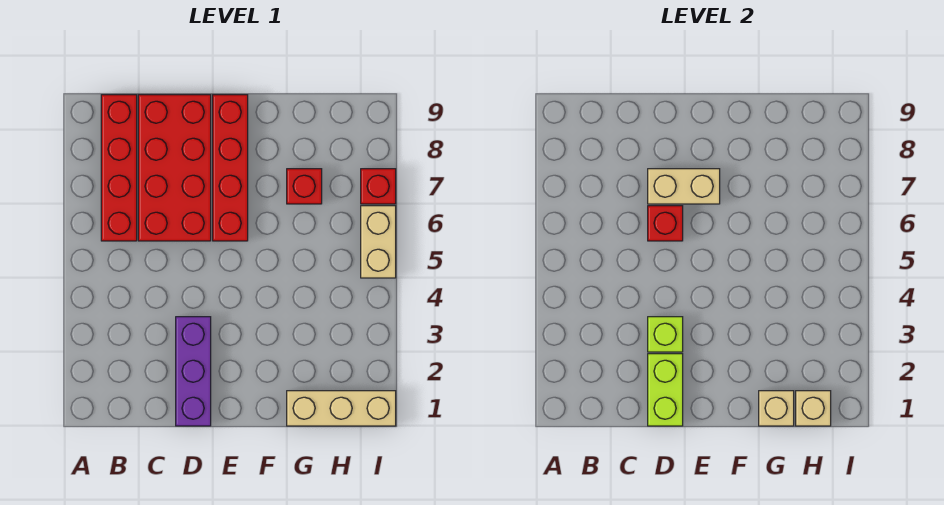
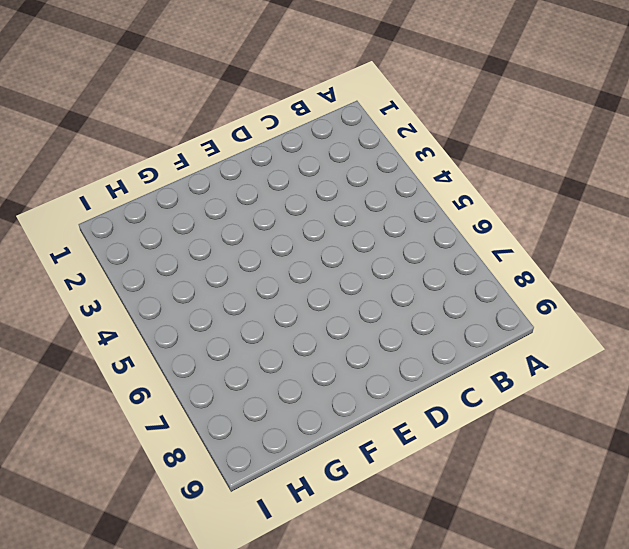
none -> red 1x4 brick [101,95,137,241]
none -> red 2x4 brick [138,95,211,241]
none -> purple 1x3 brick [176,317,211,426]

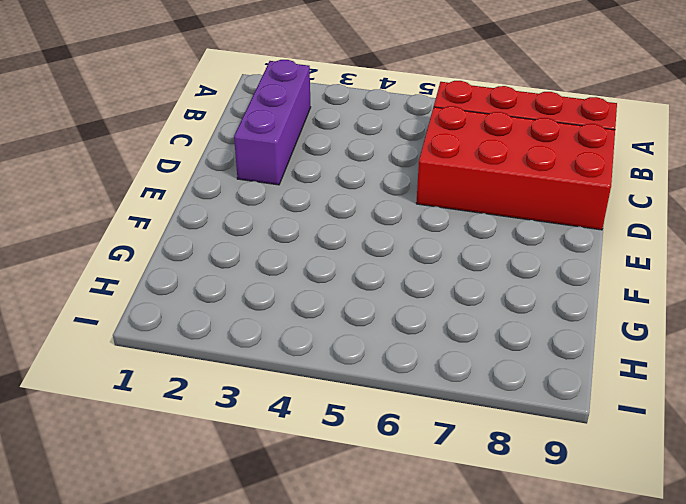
purple 1x3 brick [234,60,311,185] -> purple 1x3 brick turned to [176,317,211,426]
none -> red 1x4 brick [213,95,248,241]
none -> tan 1x3 brick [287,391,396,426]
none -> red 1x1 brick [287,169,322,204]

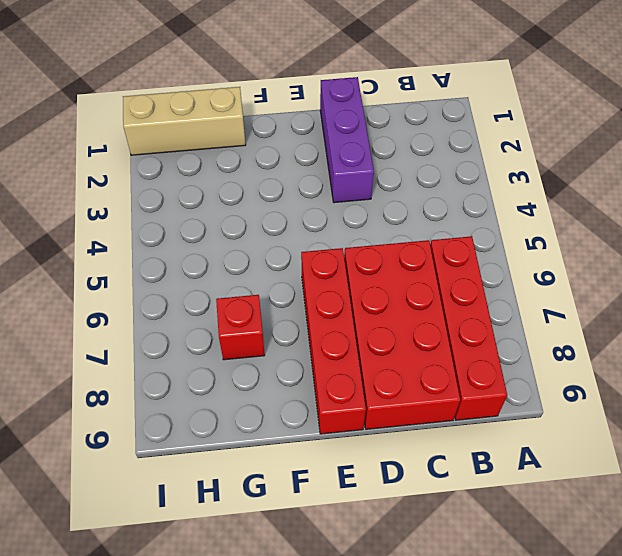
none -> tan 1x2 brick [361,206,396,278]
none -> red 1x1 brick [361,169,396,204]
none -> lime 1x2 brick [648,354,683,426]

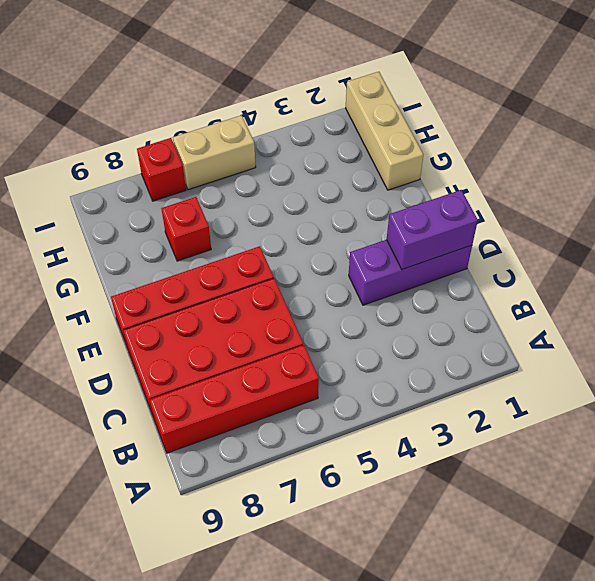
purple 1x2 brick [387,190,478,269] -> lime 1x2 brick [648,354,683,426]
none -> lime 1x1 brick [648,317,683,352]
none -> red 1x1 brick [648,206,683,241]
none -> tan 1x2 brick [648,169,720,204]

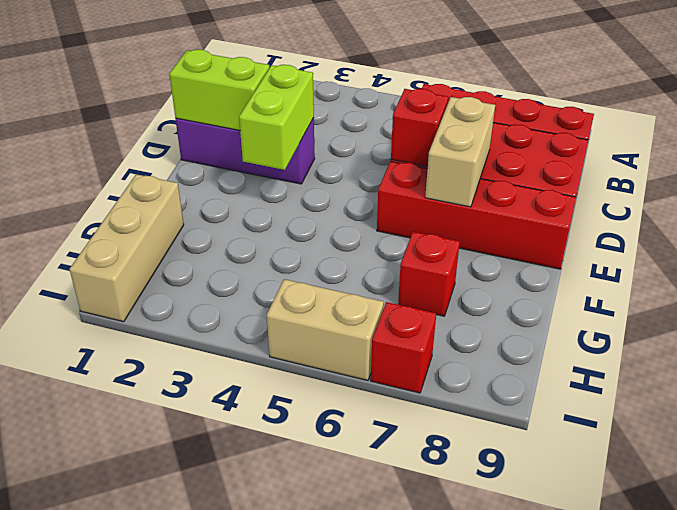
lime 1x2 brick [239,65,314,170] -> lime 1x1 brick [648,317,683,352]
none -> tan 1x1 brick [759,391,794,426]
none -> tan 1x1 brick [796,391,831,426]

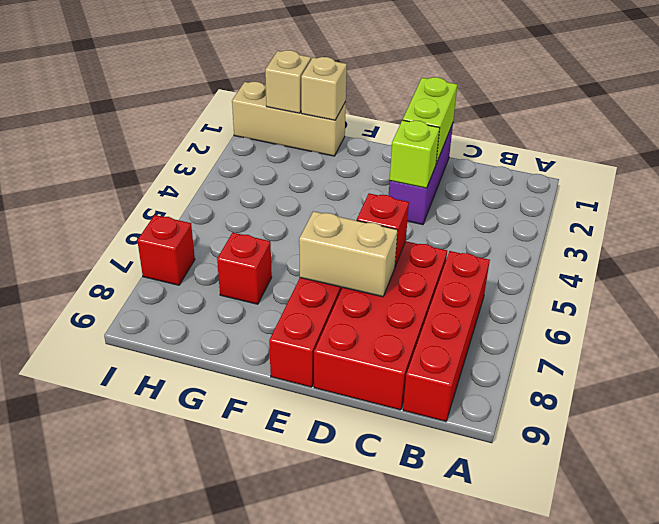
none -> tan 1x2 brick [361,206,396,278]

